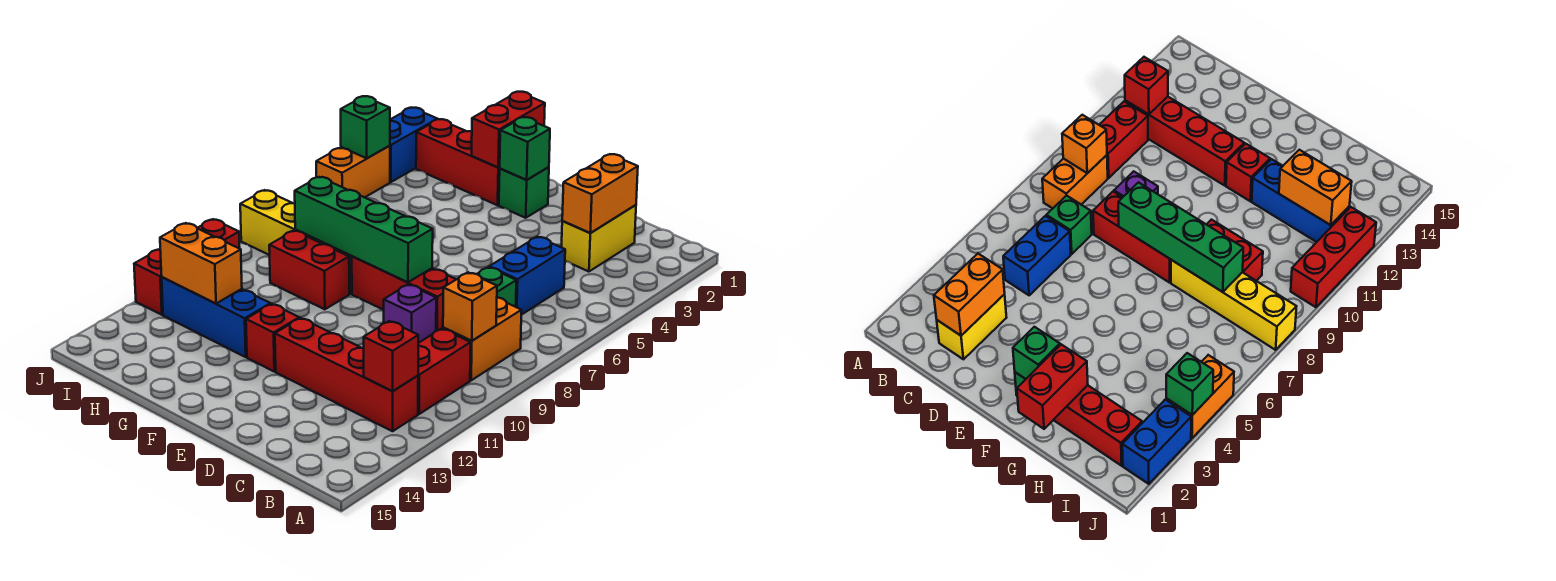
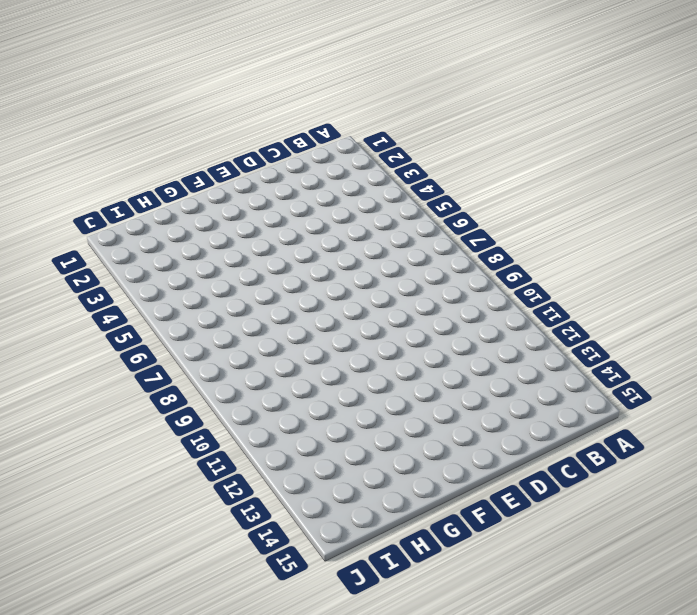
none -> orange 1x2 brick [443,297,522,380]
none -> red 1x2 brick [418,329,471,414]
none -> red 1x4 brick [275,318,418,431]

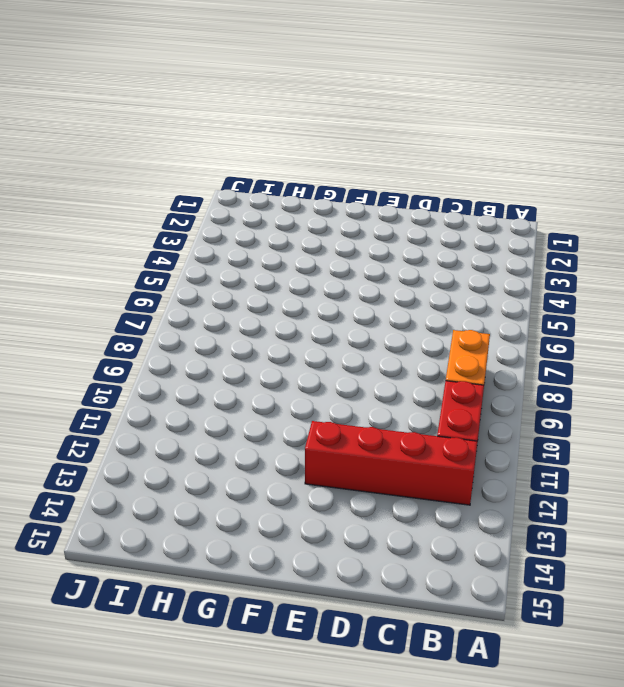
none -> yellow 1x2 brick [561,205,636,272]
none -> blue 1x2 brick [489,237,565,315]
none -> green 1x1 brick [478,267,516,307]

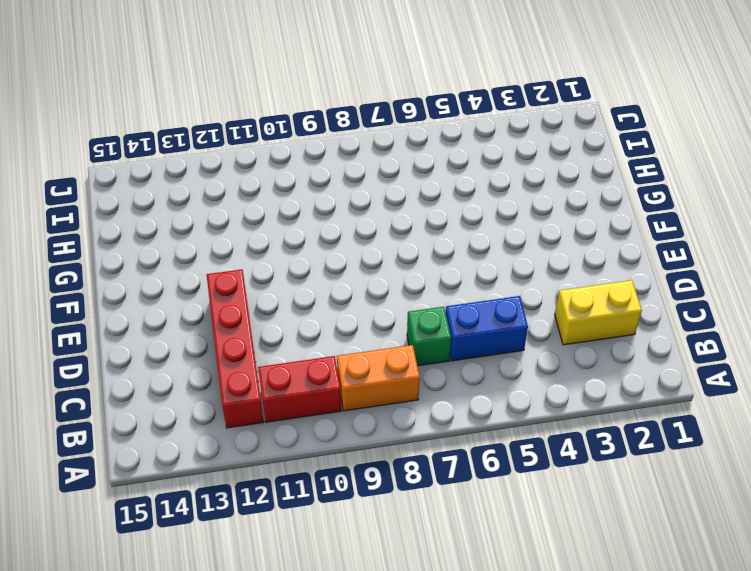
none -> red 1x3 brick [352,256,456,331]
none -> purple 1x1 brick [384,284,436,343]
none -> green 1x1 brick [499,167,549,218]

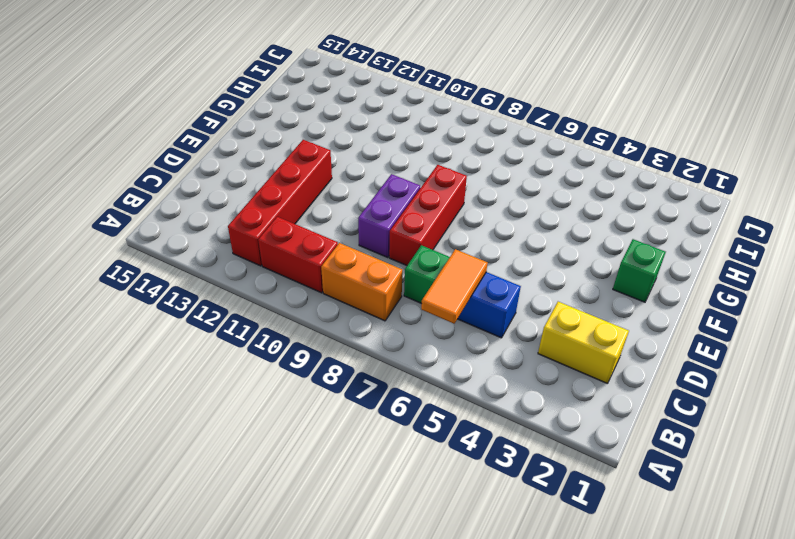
orange 1x2 tile [421,249,488,324] -> none
purple 1x2 brick [358,174,420,258] -> purple 1x1 brick [384,284,436,343]
none -> red 1x1 brick [246,304,299,372]
none -> red 1x3 brick [416,119,500,205]
none -> yellow 1x4 brick [240,190,352,294]

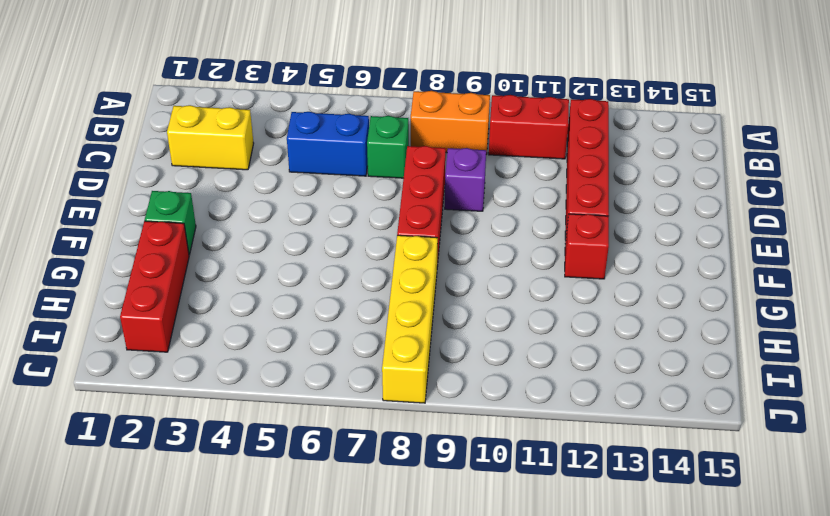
none -> red 1x2 brick [269,231,349,309]
none -> blue 1x3 brick [162,277,270,357]
none -> blue 1x2 brick [390,108,437,182]

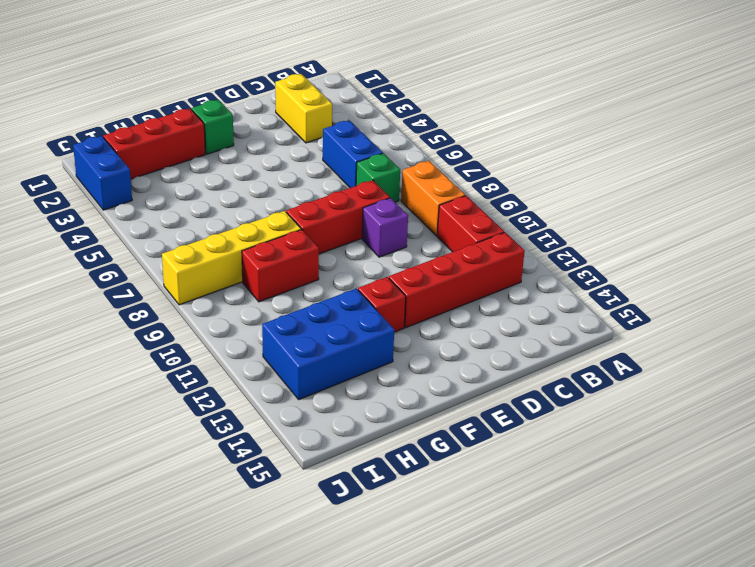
blue 2x3 brick [262,288,394,399] -> blue 1x3 brick [162,277,270,357]
none -> orange 1x2 brick [316,146,390,197]
none -> red 1x3 brick [134,219,240,315]
none -> orange 1x1 brick [443,272,497,341]

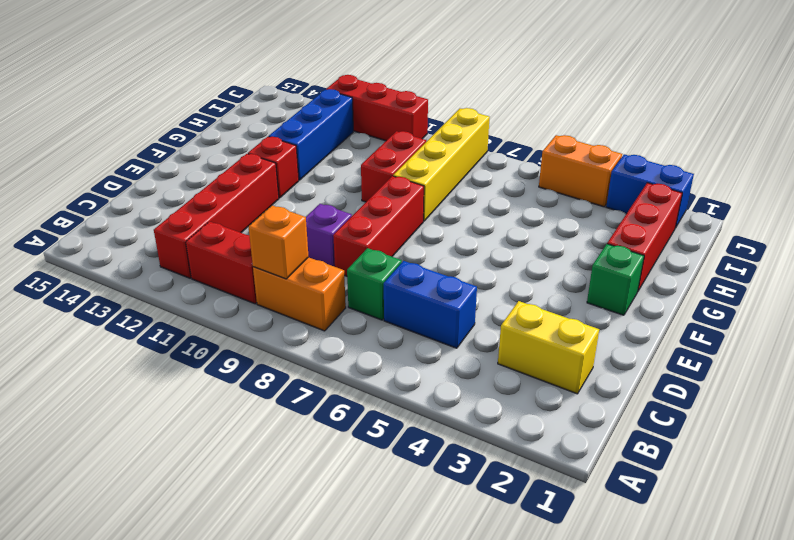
none -> red 1x1 brick [364,321,418,391]
none -> orange 1x2 brick [562,154,638,233]
none -> green 1x4 brick [295,177,433,282]

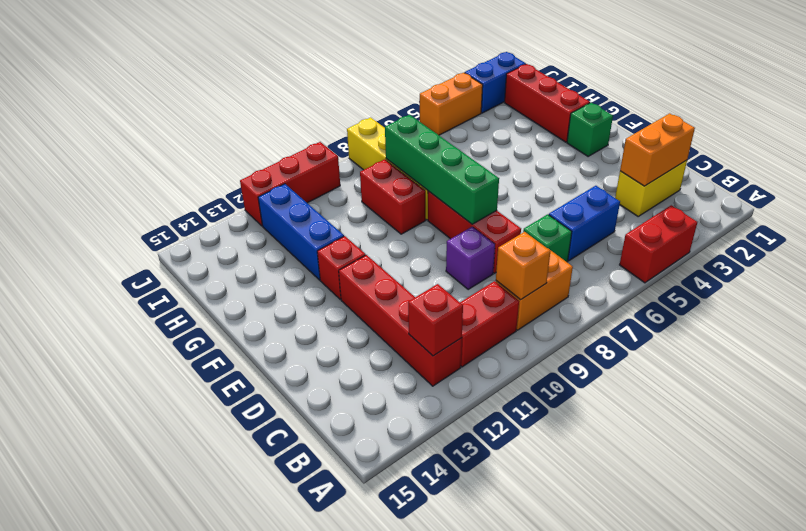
red 1x2 brick [620,205,697,283] -> red 1x2 brick moved to [472,92,545,167]
none -> green 1x1 brick [500,117,550,180]
none -> orange 1x2 brick [160,223,242,304]
none -> green 1x1 brick [341,96,390,158]

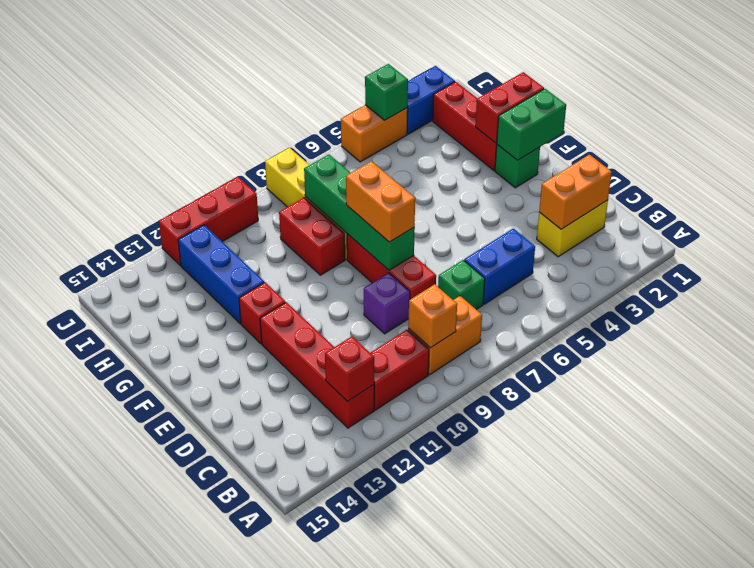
orange 1x2 brick [346,161,415,242] -> orange 1x2 brick moved to [160,223,242,304]
green 1x2 brick [497,89,566,160] -> green 1x1 brick [500,117,550,180]

